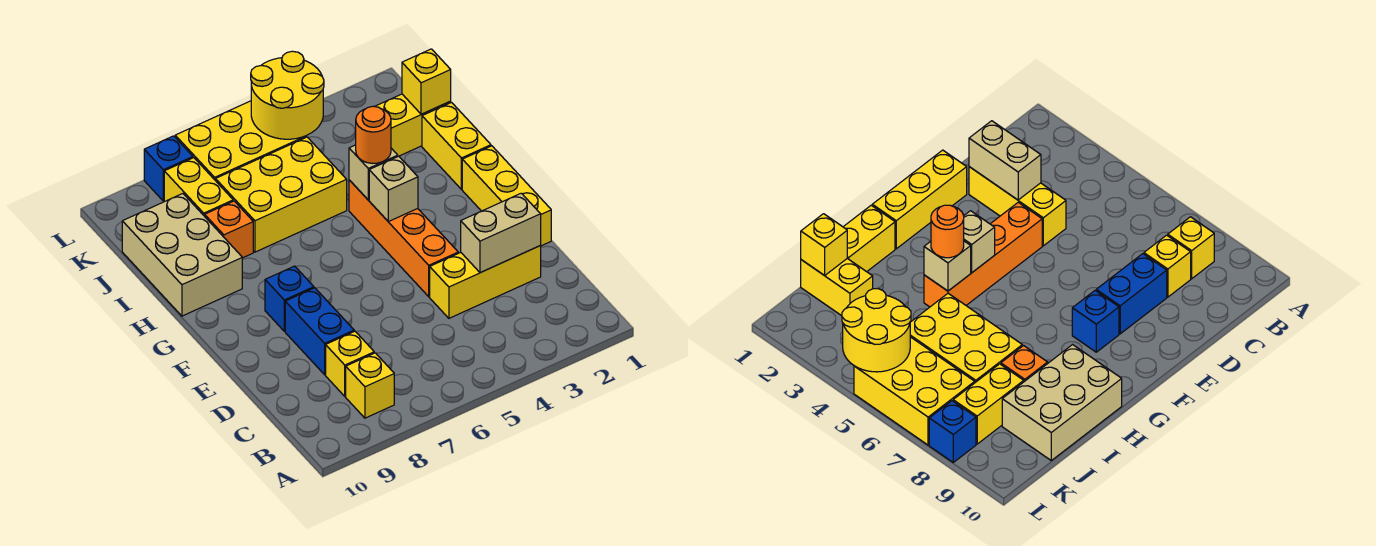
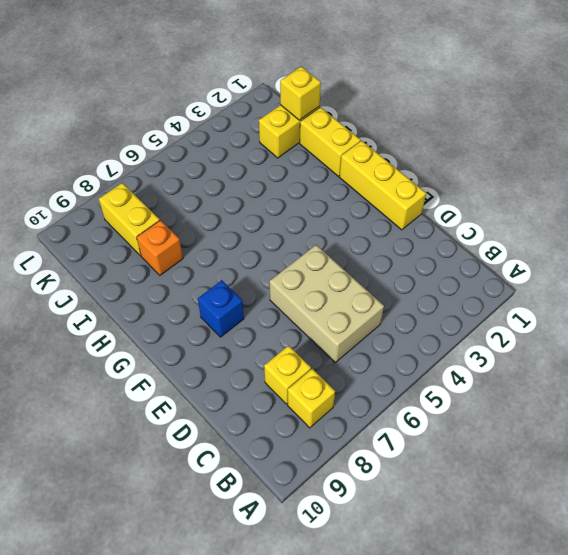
tan 2x3 brick [269,245,384,363] -> tan 2x3 brick moved to [122,194,242,316]
none -> yellow 1x3 brick [430,246,541,318]
none -> blue 1x2 brick [285,288,354,375]
none -> orange 1x4 brick [349,180,458,297]

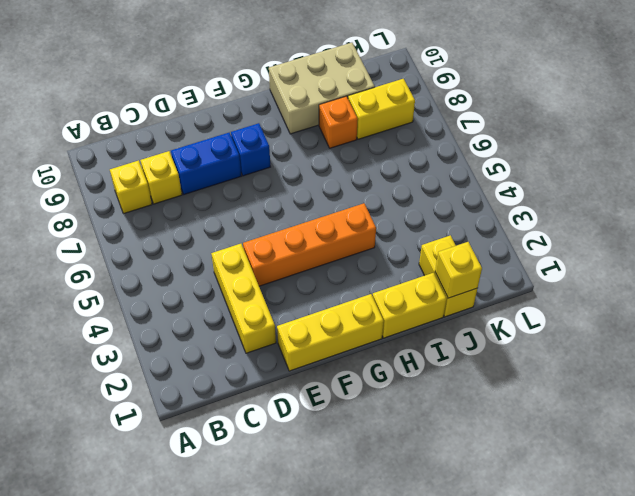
none -> yellow 2x3 brick [216,137,347,252]
none -> yellow 2x3 brick [175,101,306,181]
none -> blue 1x1 brick [144,136,193,201]

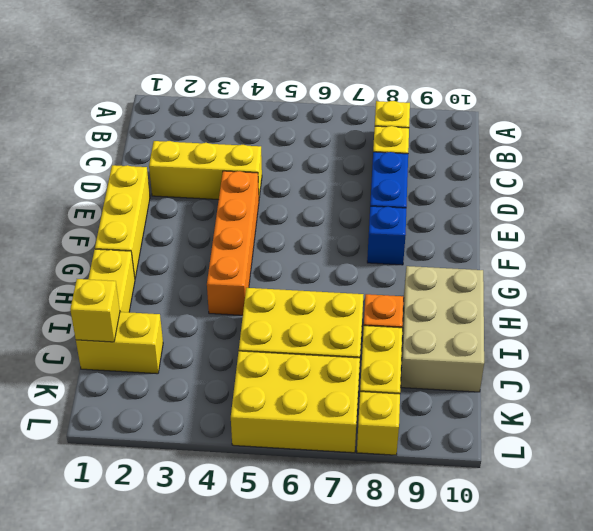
yellow 1x1 brick [357,392,400,455] -> blue 1x1 brick [144,136,193,201]
none -> tan 1x2 brick [461,193,541,273]
none -> tan 1x1 brick [369,156,418,222]
none -> tan 1x1 brick [349,145,398,200]

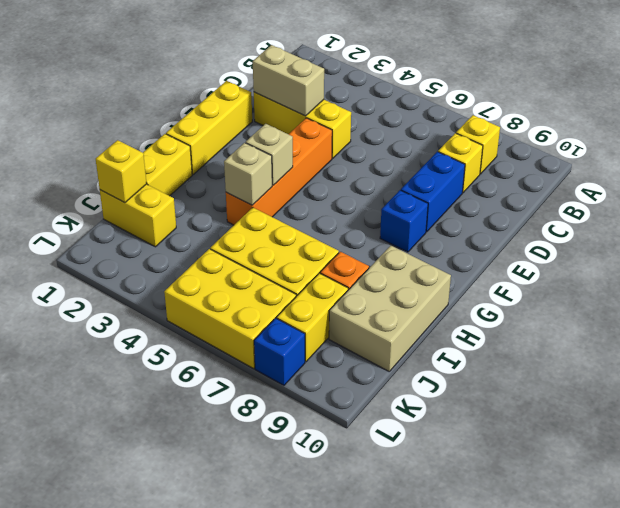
none -> yellow 2x2 round brick [251,51,324,139]
none -> orange 1x1 round brick [356,106,391,163]

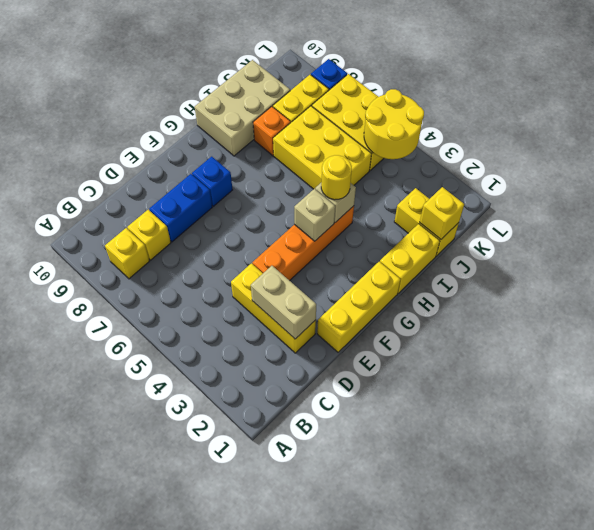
yellow 1x1 round brick [321,155,352,200] -> orange 1x1 round brick [356,106,391,163]

